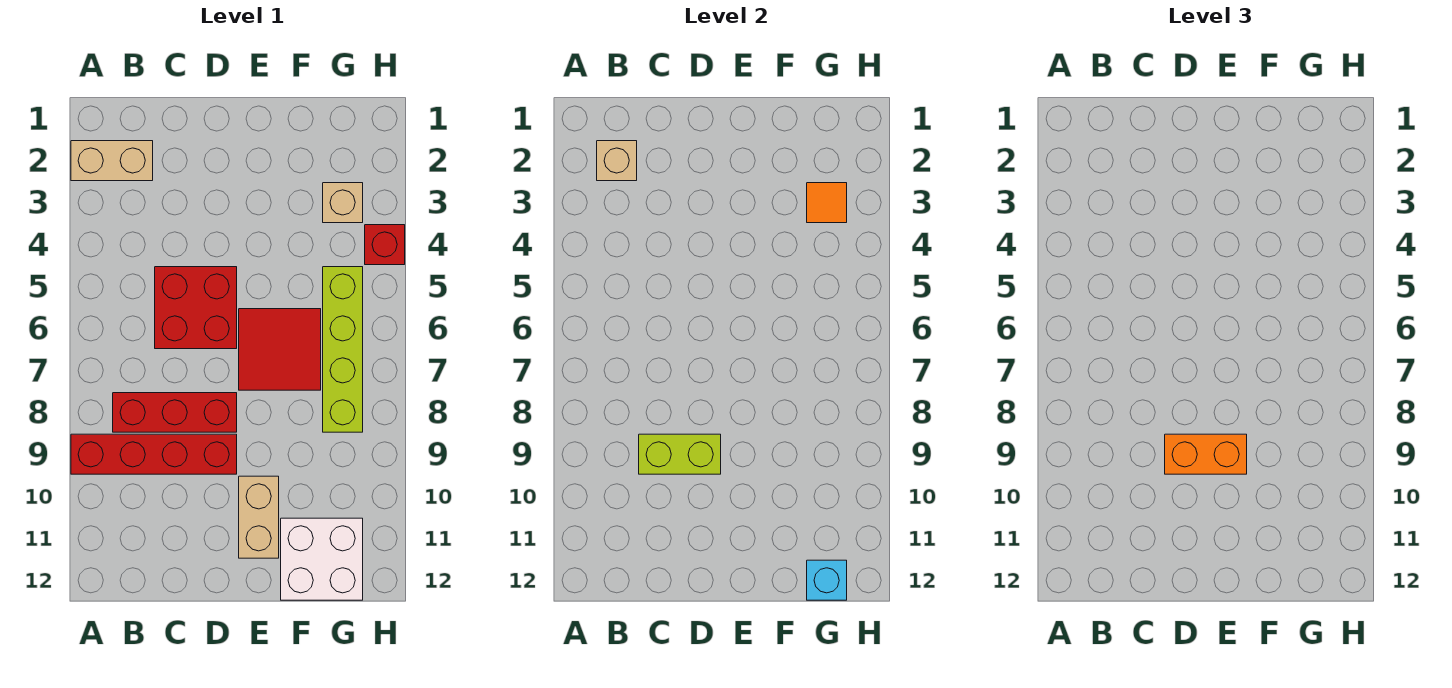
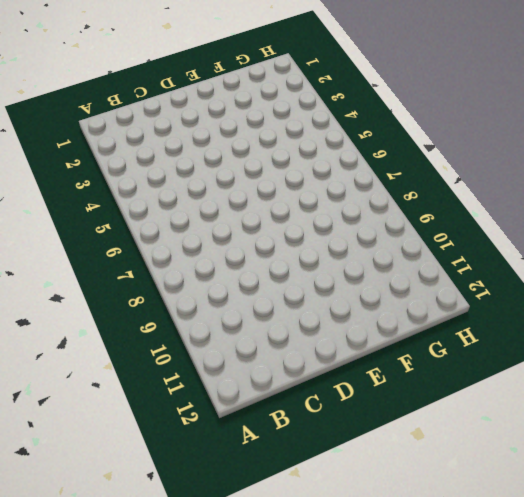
none -> tan 1x2 brick [71,141,153,181]
none -> red 1x4 brick [71,434,237,474]
none -> red 1x3 brick [113,393,237,432]

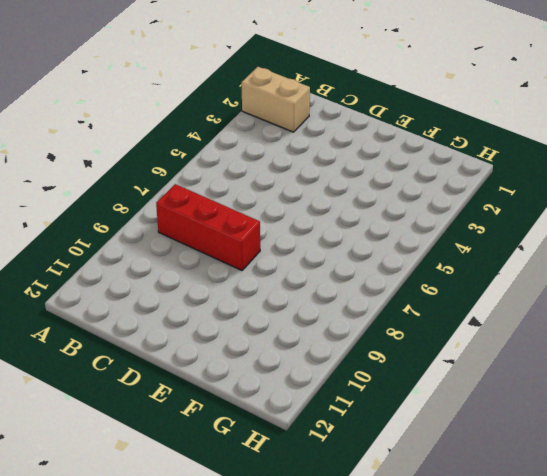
none -> red 1x4 brick [71,434,237,474]
none -> red 2x2 brick [155,267,237,349]
none -> red 2x2 tile [239,309,321,390]

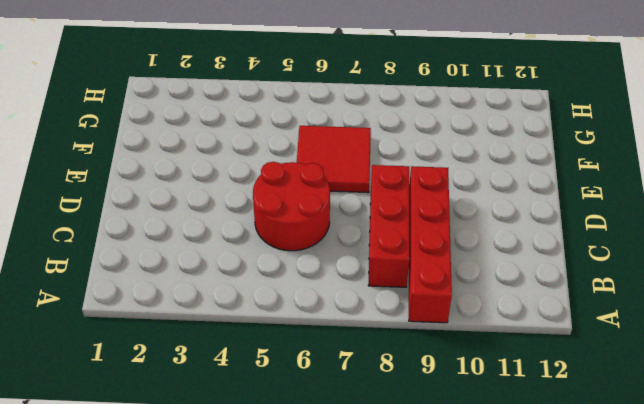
red 2x2 round brick [253,162,330,251] -> red 2x2 brick [155,267,237,349]
none -> tan 1x2 brick [71,141,153,181]
none -> tan 1x2 brick [239,476,279,558]
none -> white 2x2 brick [281,518,363,600]

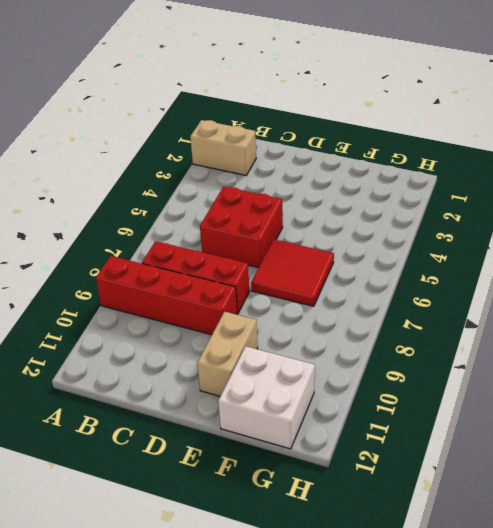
none -> tan 1x1 brick [323,183,363,223]
none -> lime 1x4 brick [323,267,363,432]
none -> red 1x1 brick [365,225,405,265]

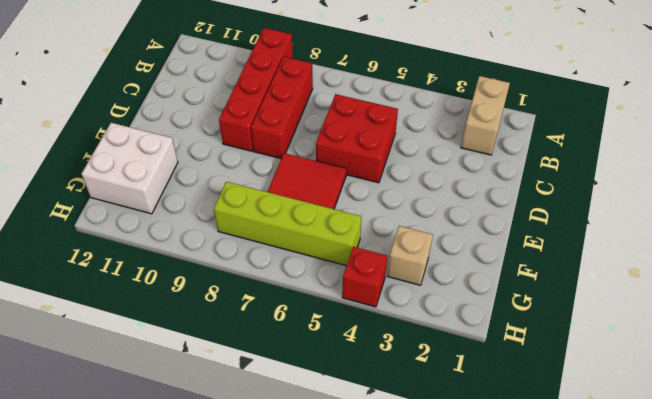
none -> tan 1x2 brick [239,476,279,558]
none -> tan 1x1 brick [597,141,637,181]
none -> lime 1x2 brick [639,434,721,474]

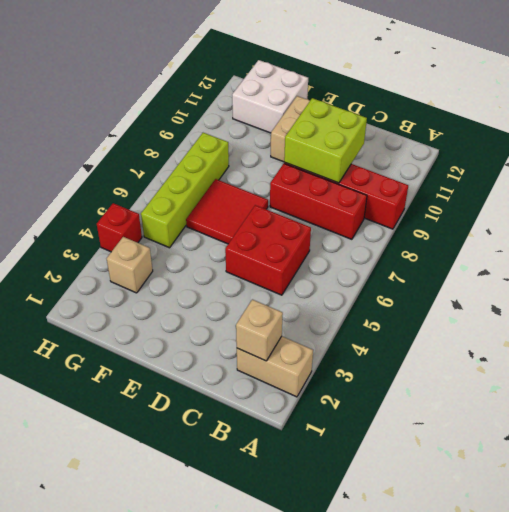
lime 2x2 brick [284,98,367,183] -> lime 1x2 brick [639,434,721,474]
none -> orange 1x1 tile [807,183,847,223]
none -> cyan 1x1 brick [807,560,847,600]
none -> orange 1x2 brick [1165,434,1247,474]

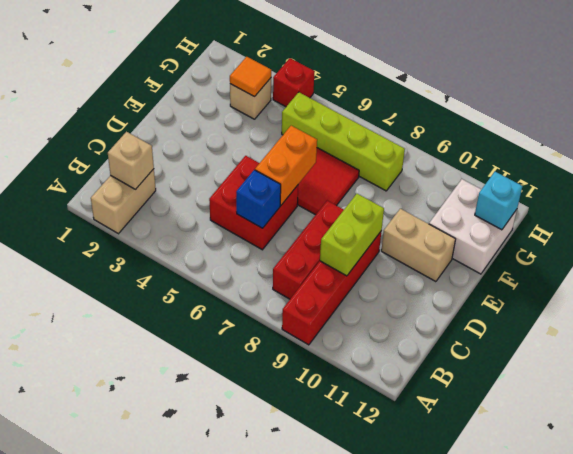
blue 1x1 brick [236,170,281,228] -> none
orange 1x2 brick [255,126,317,205] -> orange 1x2 brick moved to [1165,434,1247,474]

